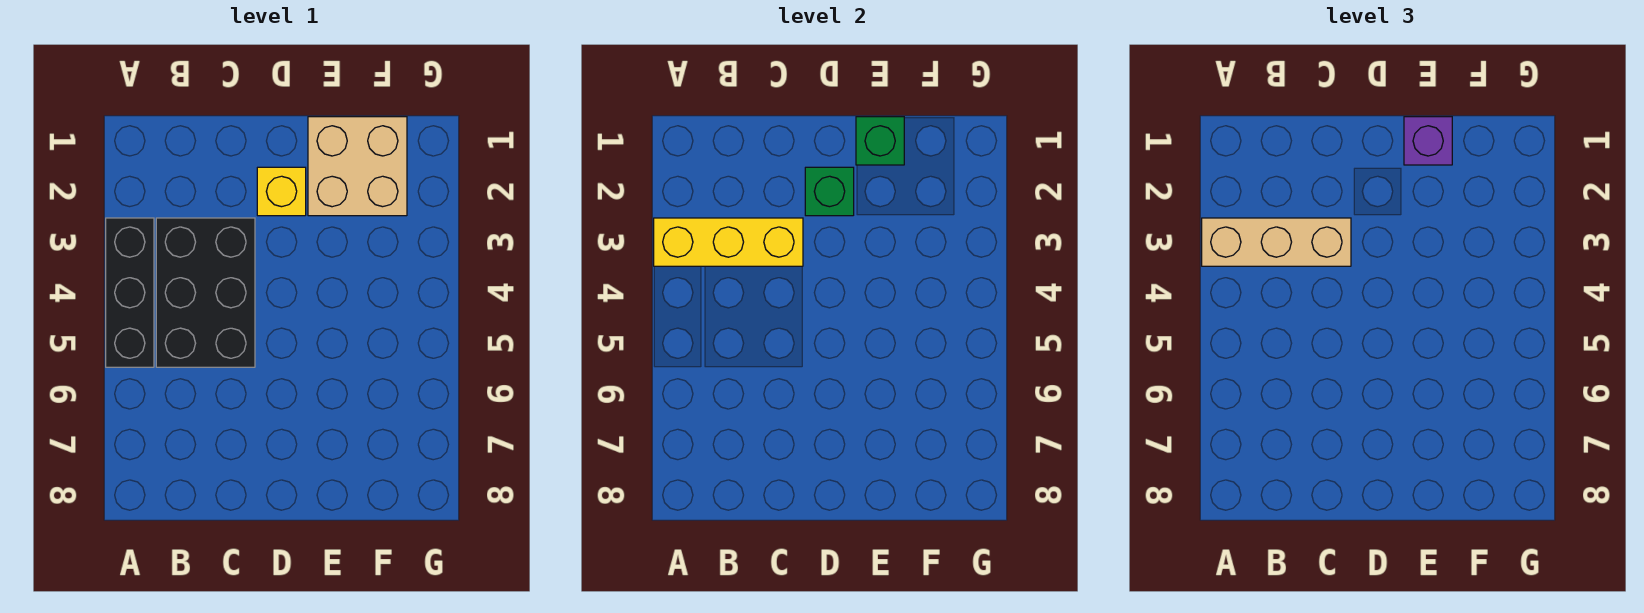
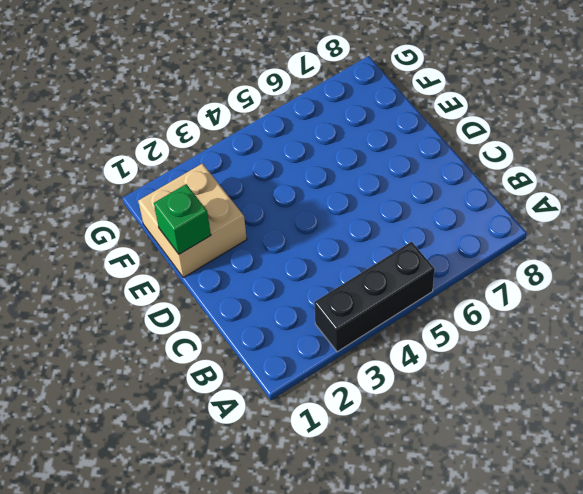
none -> black 2x3 brick [156,218,255,367]
none -> yellow 1x1 brick [257,167,306,216]

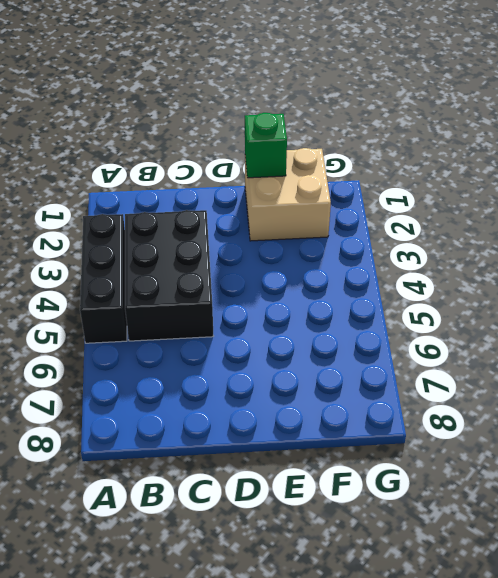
none -> yellow 1x1 brick [257,167,306,216]
none -> yellow 1x3 brick [654,218,803,266]

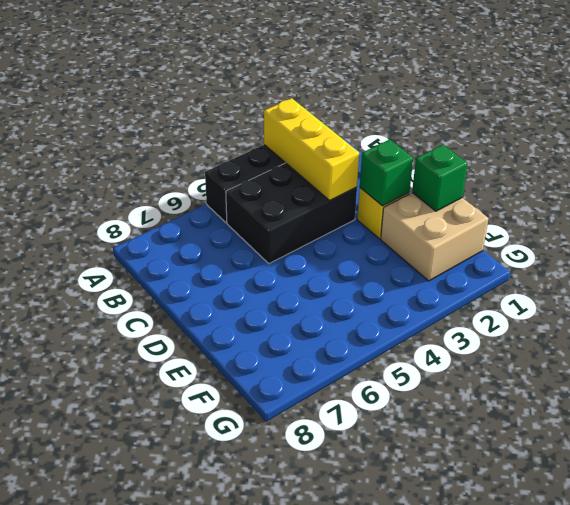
none -> tan 1x3 brick [1202,218,1351,266]
none -> purple 1x1 brick [1404,117,1452,165]

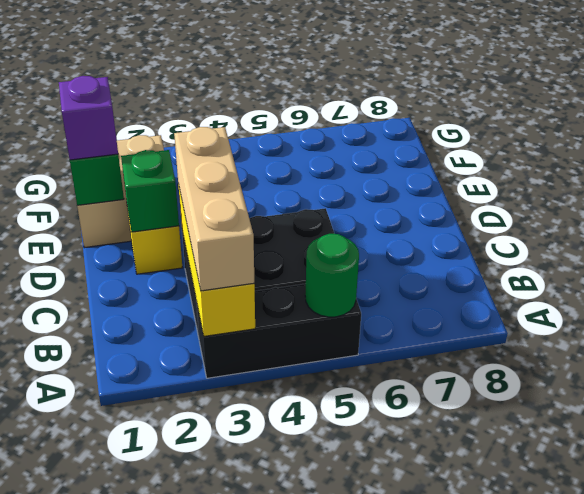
green 1x1 round brick [305,234,359,317] -> none

